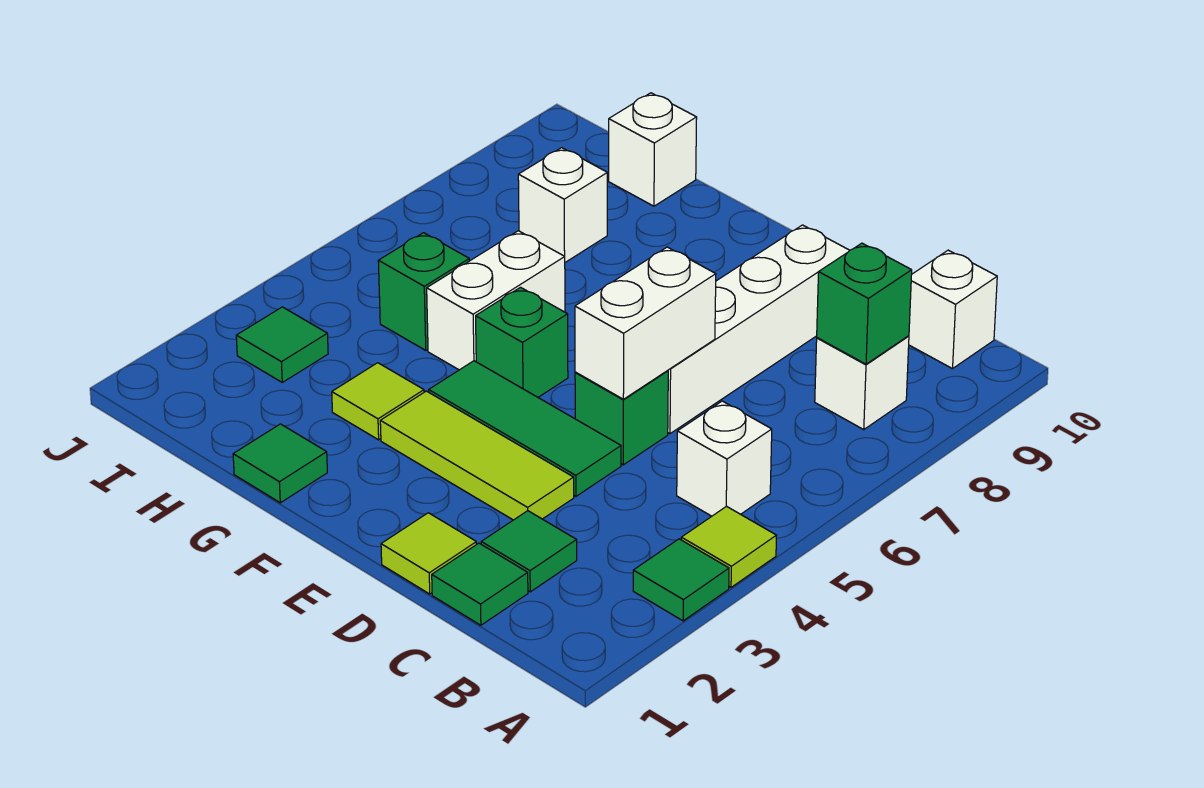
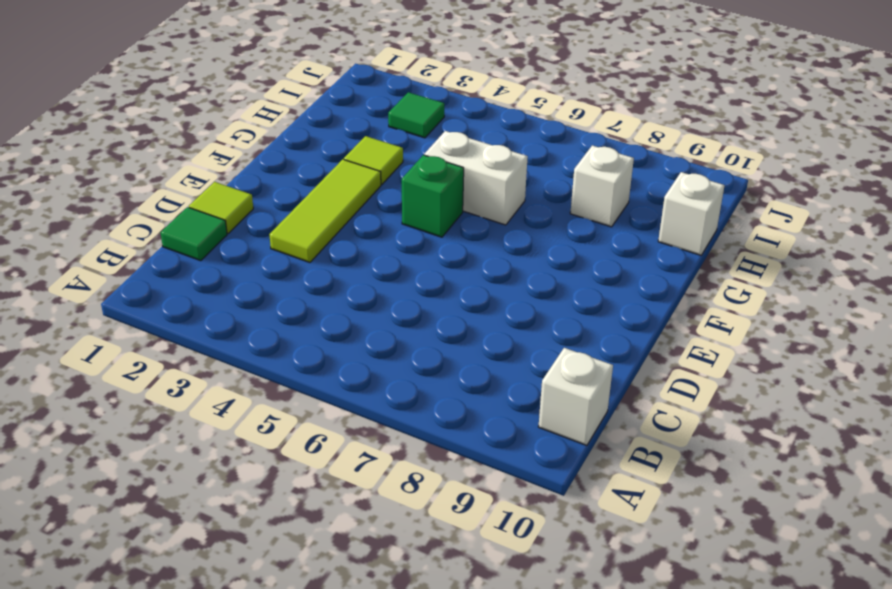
none -> green 1x1 tile [633,539,729,621]
none -> lime 1x1 tile [681,506,777,587]
none -> white 1x1 brick [677,401,772,516]

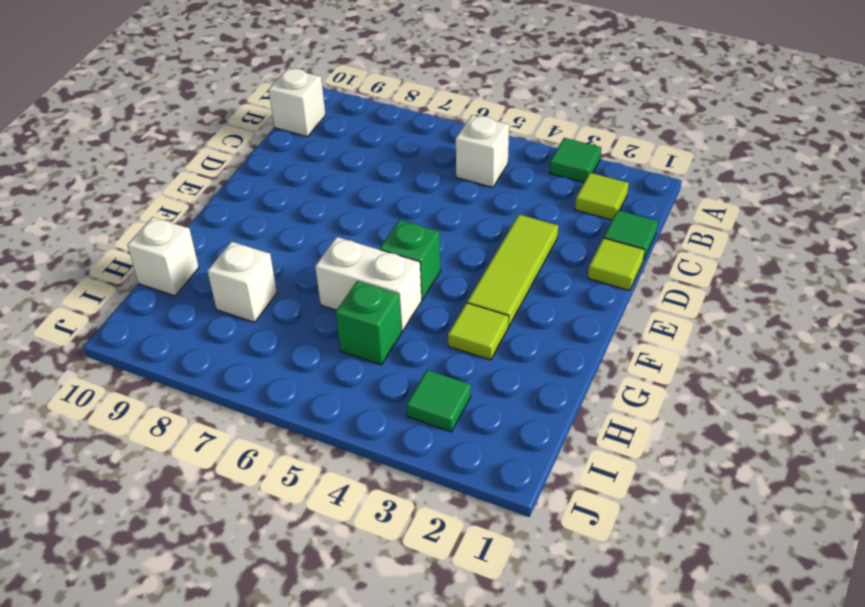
lime 1x1 tile [575,173,629,220] -> lime 1x1 tile moved to [681,506,777,587]
none -> white 1x1 brick [815,336,909,429]
none -> green 1x1 tile [481,511,577,592]
none -> green 1x3 tile [429,361,621,496]

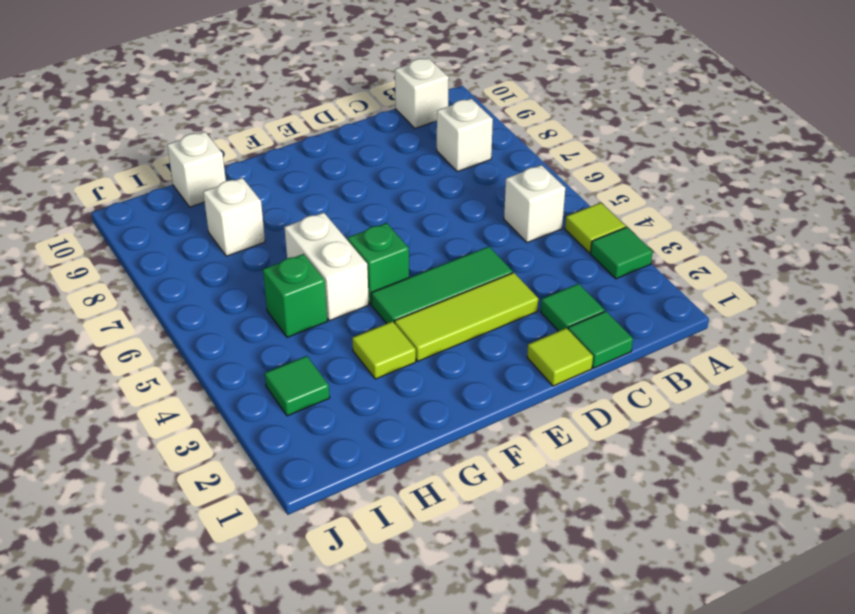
none -> green 1x1 brick [575,371,668,465]
none -> white 1x4 brick [668,225,850,434]
none -> green 1x1 tile [233,424,327,503]

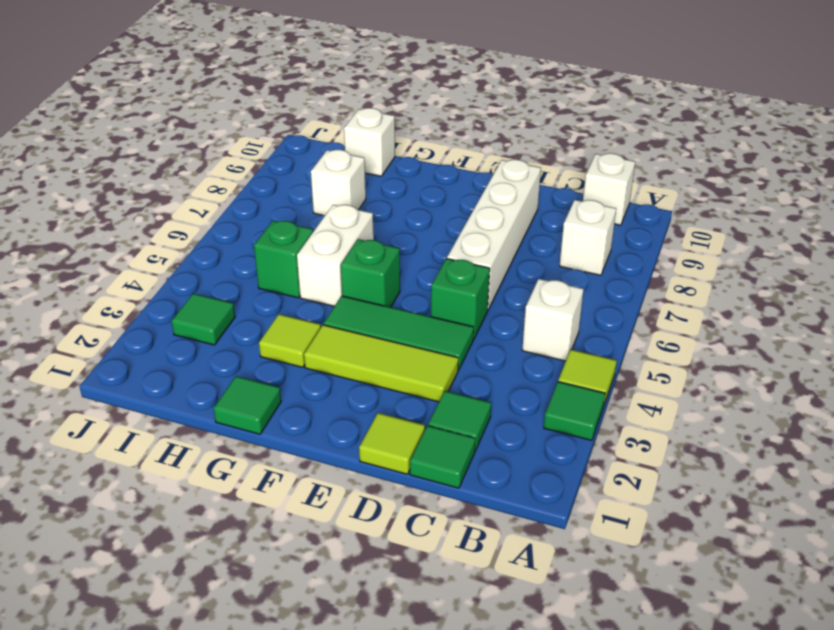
none -> green 1x1 brick [817,243,912,364]
none -> white 1x2 brick [575,247,716,399]

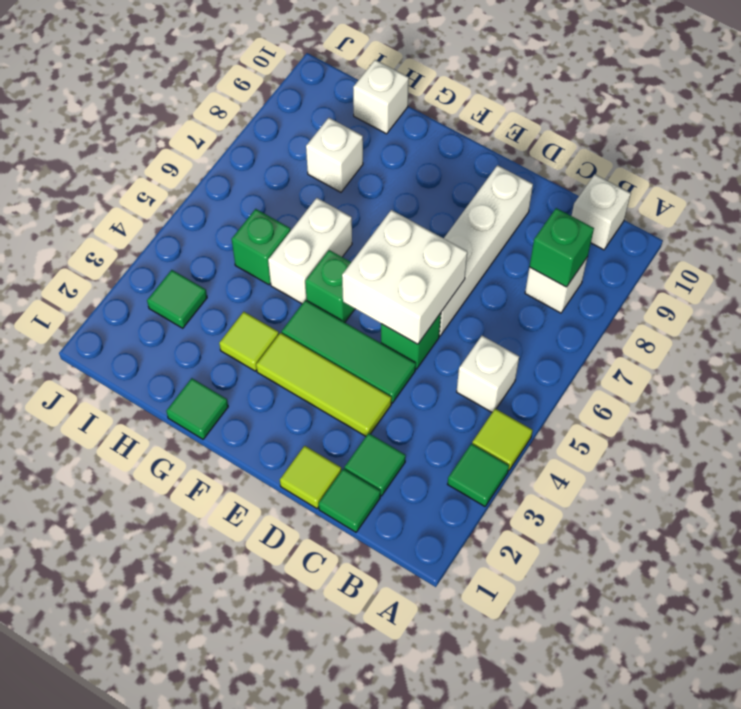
white 2x2 brick [342,210,467,344] -> white 1x2 brick [575,247,716,399]

